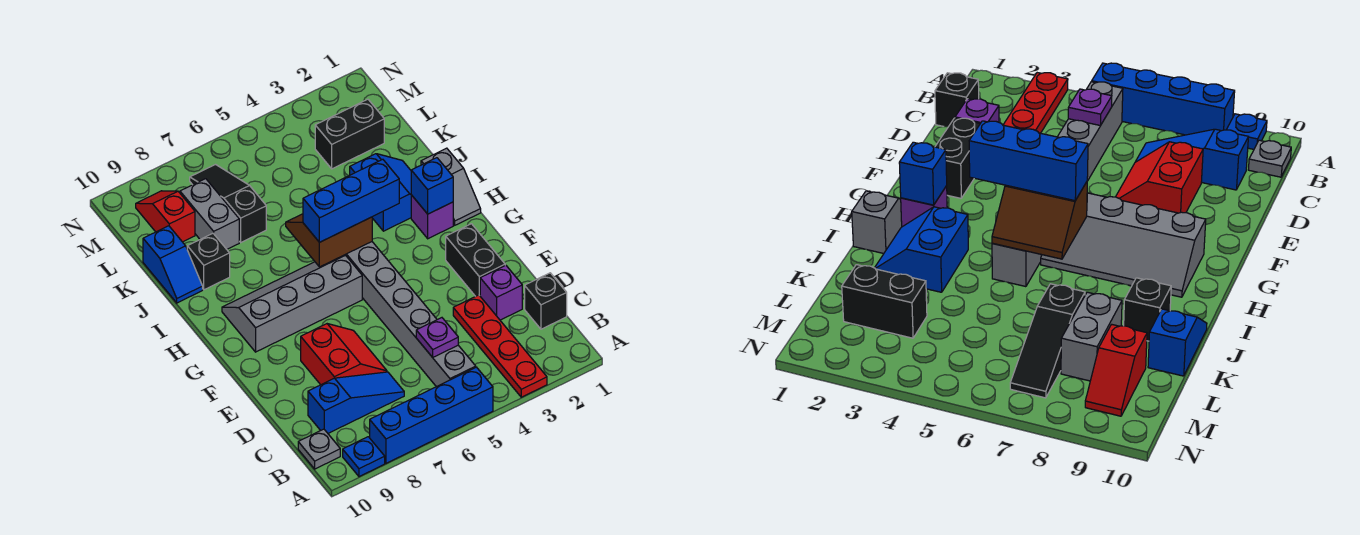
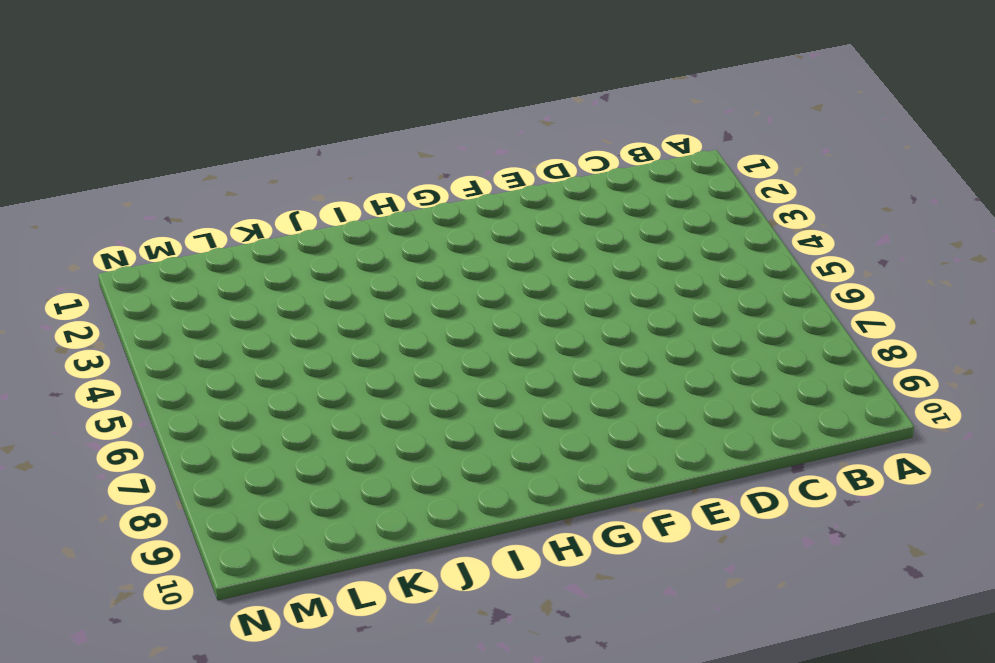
none -> red 1x4 plate [453,295,547,397]
none -> blue 1x4 brick [370,367,493,463]
none -> blue 1x1 plate [343,437,385,477]

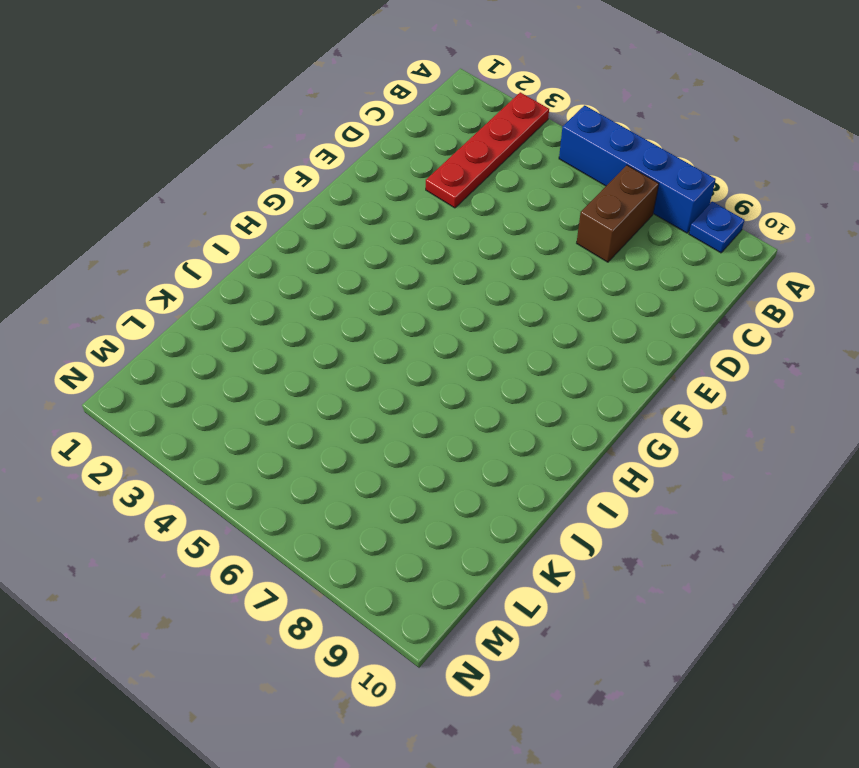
brown 1x2 brick [577,165,659,262] -> blue 1x3 slope [308,372,404,433]
none -> grey 1x8 brick [345,242,476,387]
none -> grey 1x1 plate [298,429,340,469]
none -> black 1x1 brick [525,273,567,329]

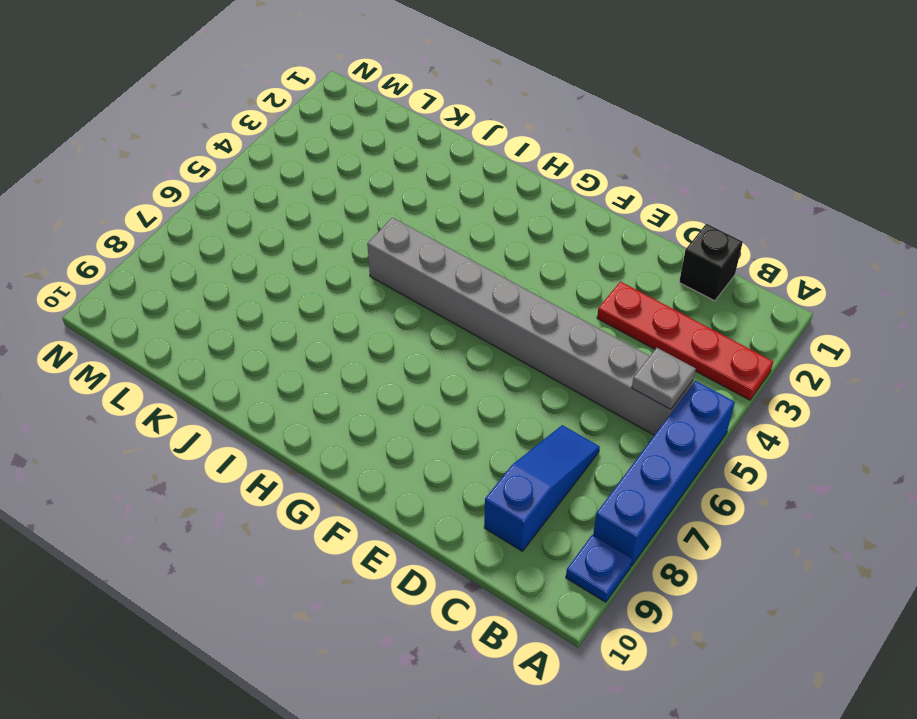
grey 1x1 plate [632,348,696,409] -> grey 1x1 plate moved to [298,429,340,469]
none -> purple 1x1 brick [480,265,522,320]
none -> red 2x2 slope [301,324,387,385]
none -> black 1x2 brick [446,224,505,296]

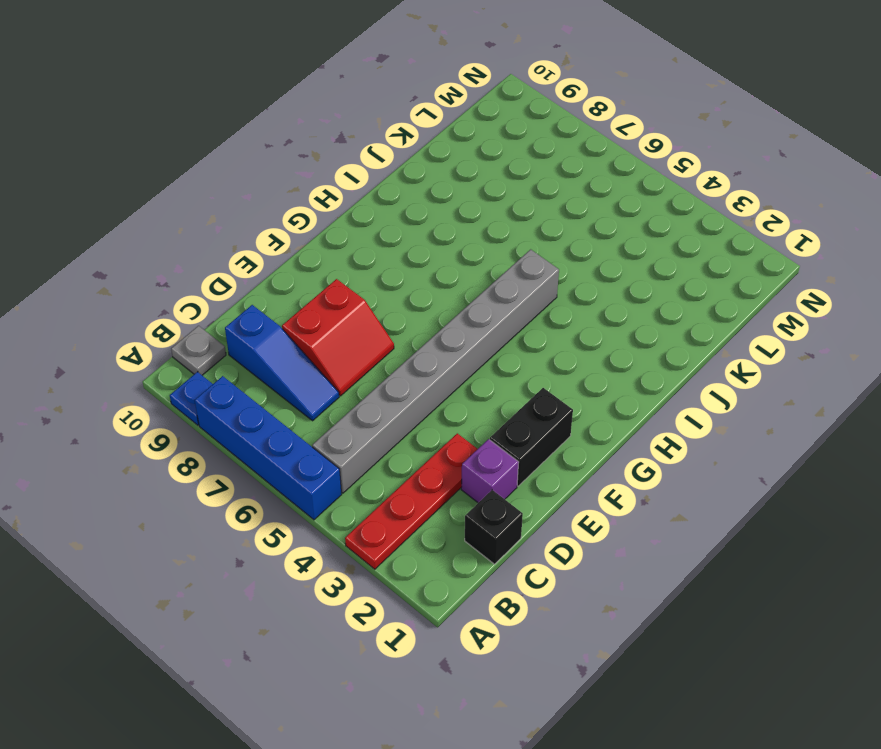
none -> grey 2x4 slope [222,255,362,352]
none -> grey 1x2 slope [421,148,481,225]
none -> purple 1x1 brick [411,195,453,239]

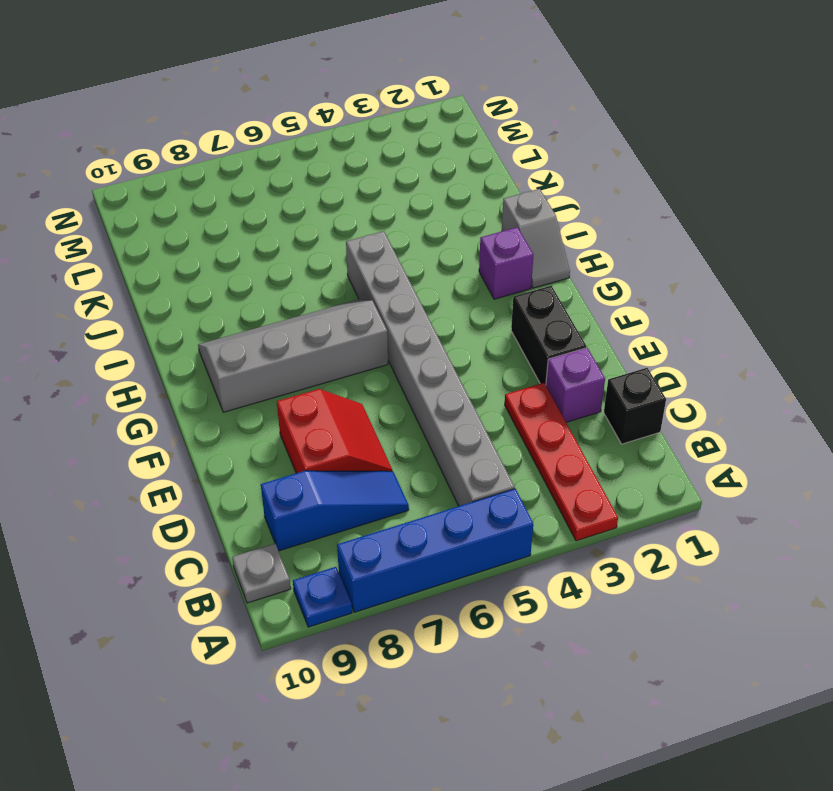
none -> blue 2x2 slope [350,154,411,231]
none -> black 1x1 brick [187,234,230,290]
none -> blue 1x2 slope [143,226,203,303]

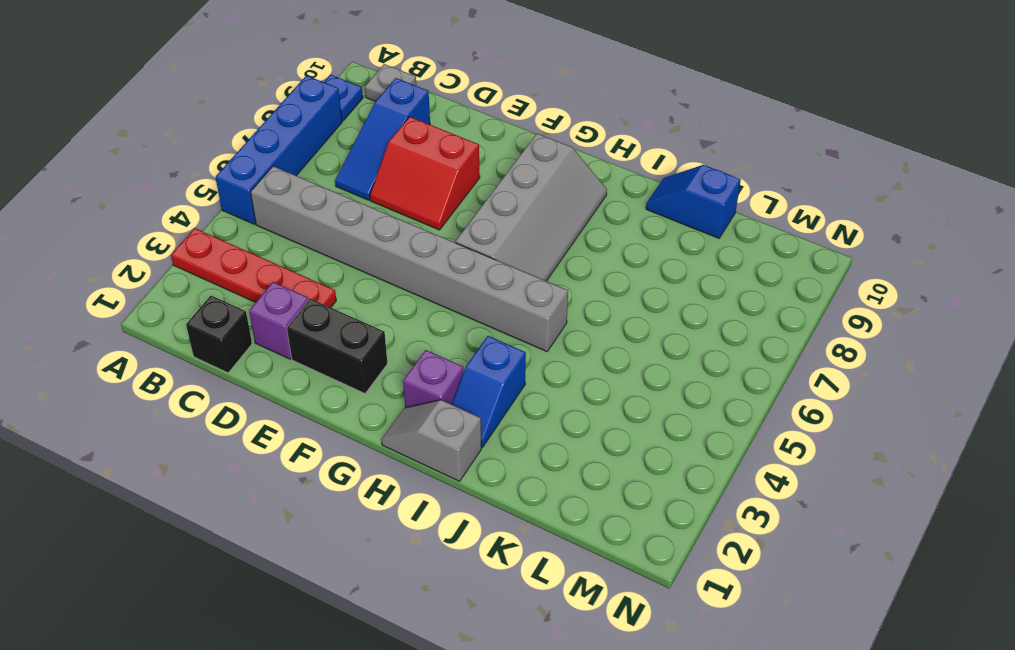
blue 1x2 slope [452,336,526,447] -> blue 2x2 slope [350,154,411,231]
none -> black 1x1 brick [187,234,230,290]
none -> black 1x3 slope [190,165,266,242]
none -> grey 1x2 brick [180,179,239,249]

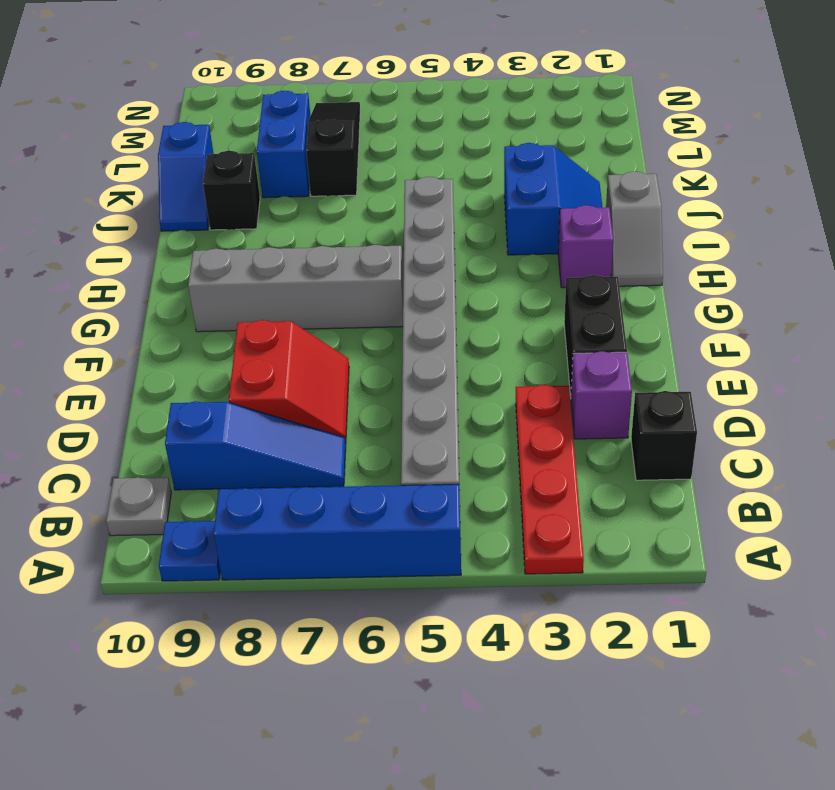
blue 1x2 brick [257,91,310,198] -> grey 1x2 brick [180,179,239,249]
none -> black 1x2 brick [315,99,384,169]
none -> red 1x2 slope [136,191,195,242]
none -> purple 1x1 plate [416,318,458,357]

